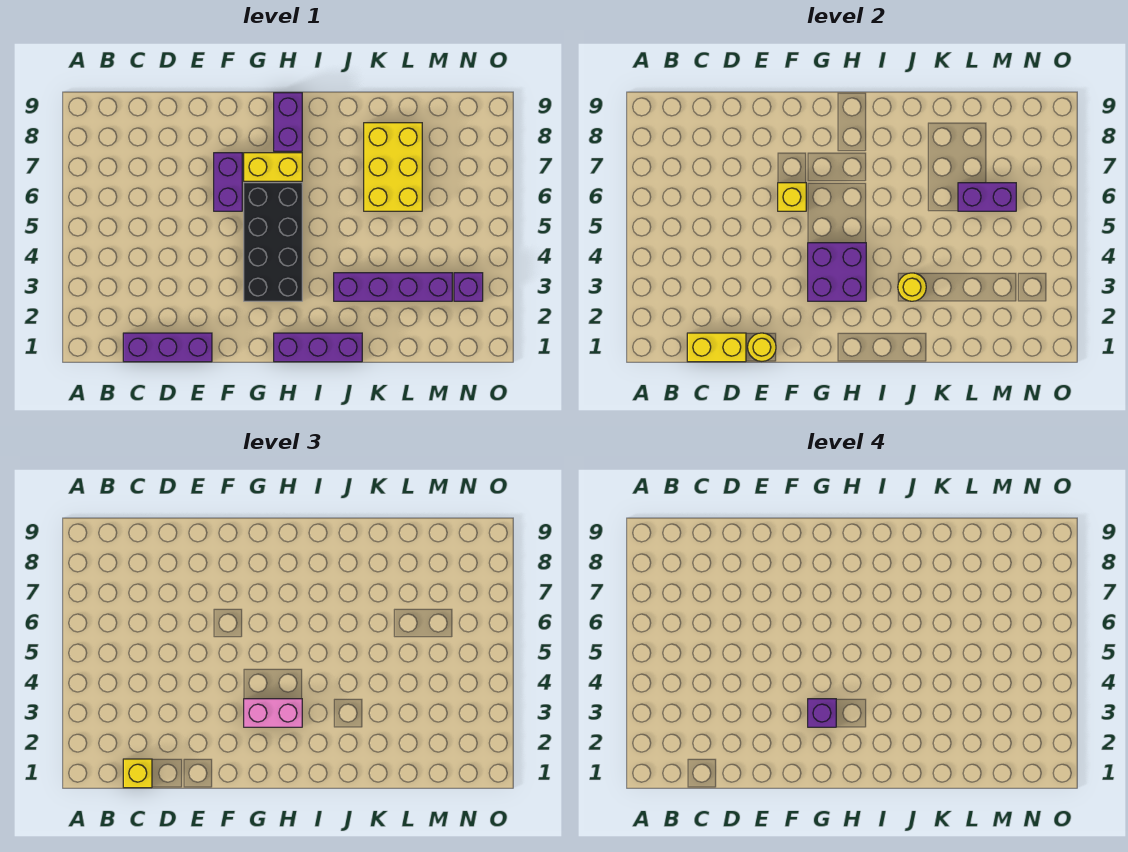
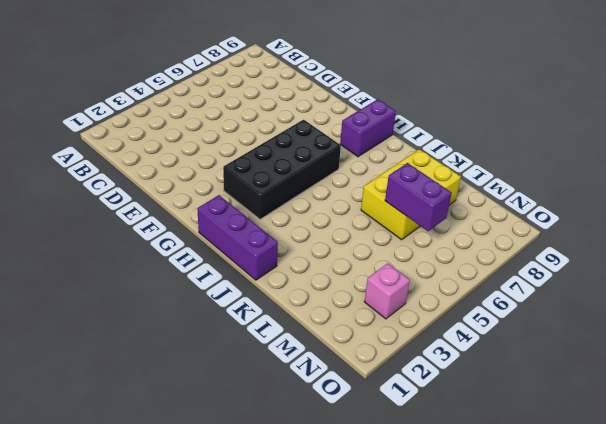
pink 1x1 brick [364,263,410,319] -> purple 1x1 brick [454,273,483,301]
none -> purple 1x3 brick [123,333,212,362]
none -> purple 1x2 brick [214,153,242,211]
none -> yellow 1x2 brick [244,153,302,181]

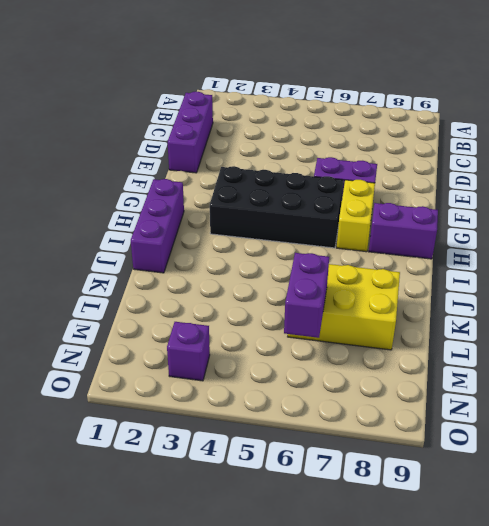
none -> purple 1x4 brick [334,273,452,301]
none -> yellow 1x2 brick [687,333,746,362]
none -> yellow 1x1 round brick [748,333,776,361]

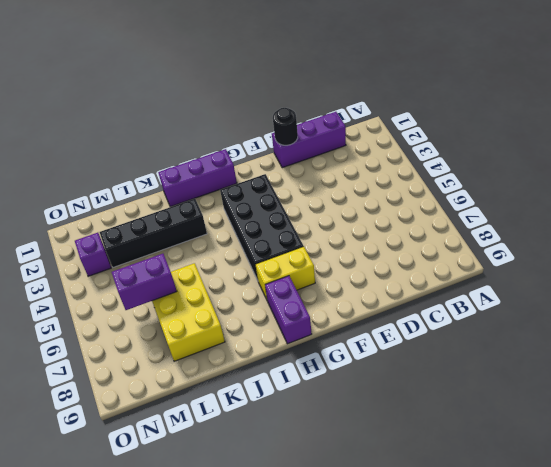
black 1x1 round brick [273,108,298,145] -> yellow 1x1 round brick [748,333,776,361]
black 1x4 brick [100,199,207,267] -> purple 1x4 brick [334,273,452,301]
none -> purple 1x2 brick [214,153,242,211]
none -> yellow 1x2 brick [687,333,746,362]
none -> yellow 1x1 brick [778,183,806,211]

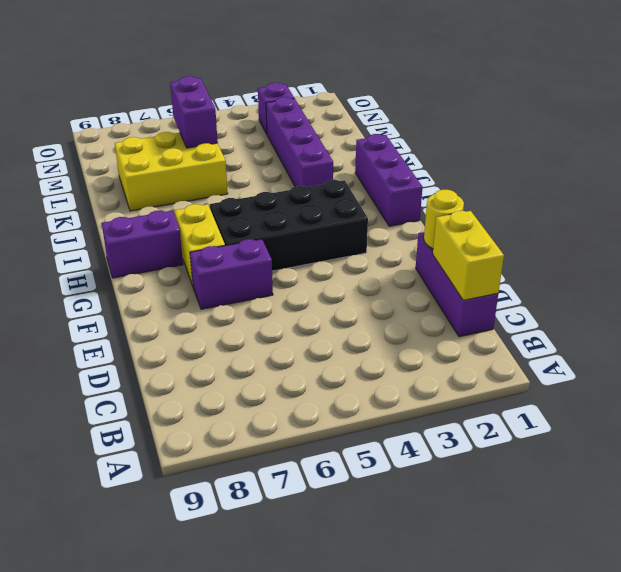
none -> yellow 1x1 brick [778,183,806,211]
none -> purple 2x2 brick [808,243,866,301]
none -> yellow 1x1 round brick [898,273,926,301]

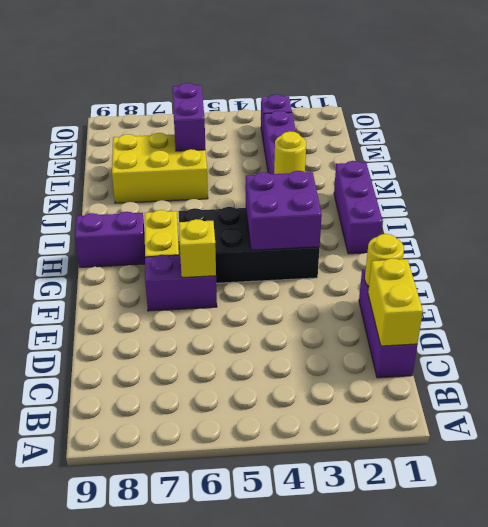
none -> yellow 1x1 brick [123,759,152,788]
none -> pink 1x2 brick [244,699,302,727]
none -> purple 1x1 brick [808,699,836,727]

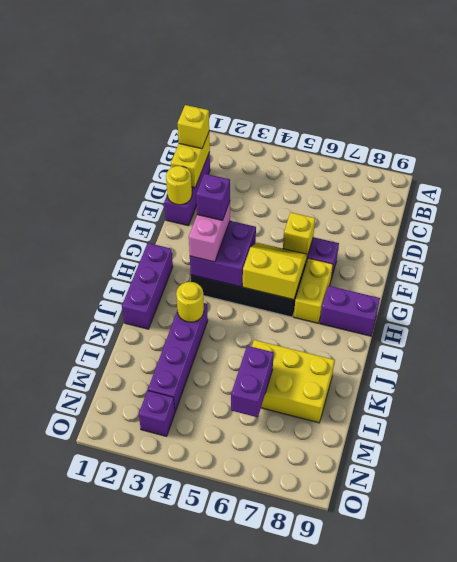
yellow 2x2 slope [243,243,307,300] -> none

